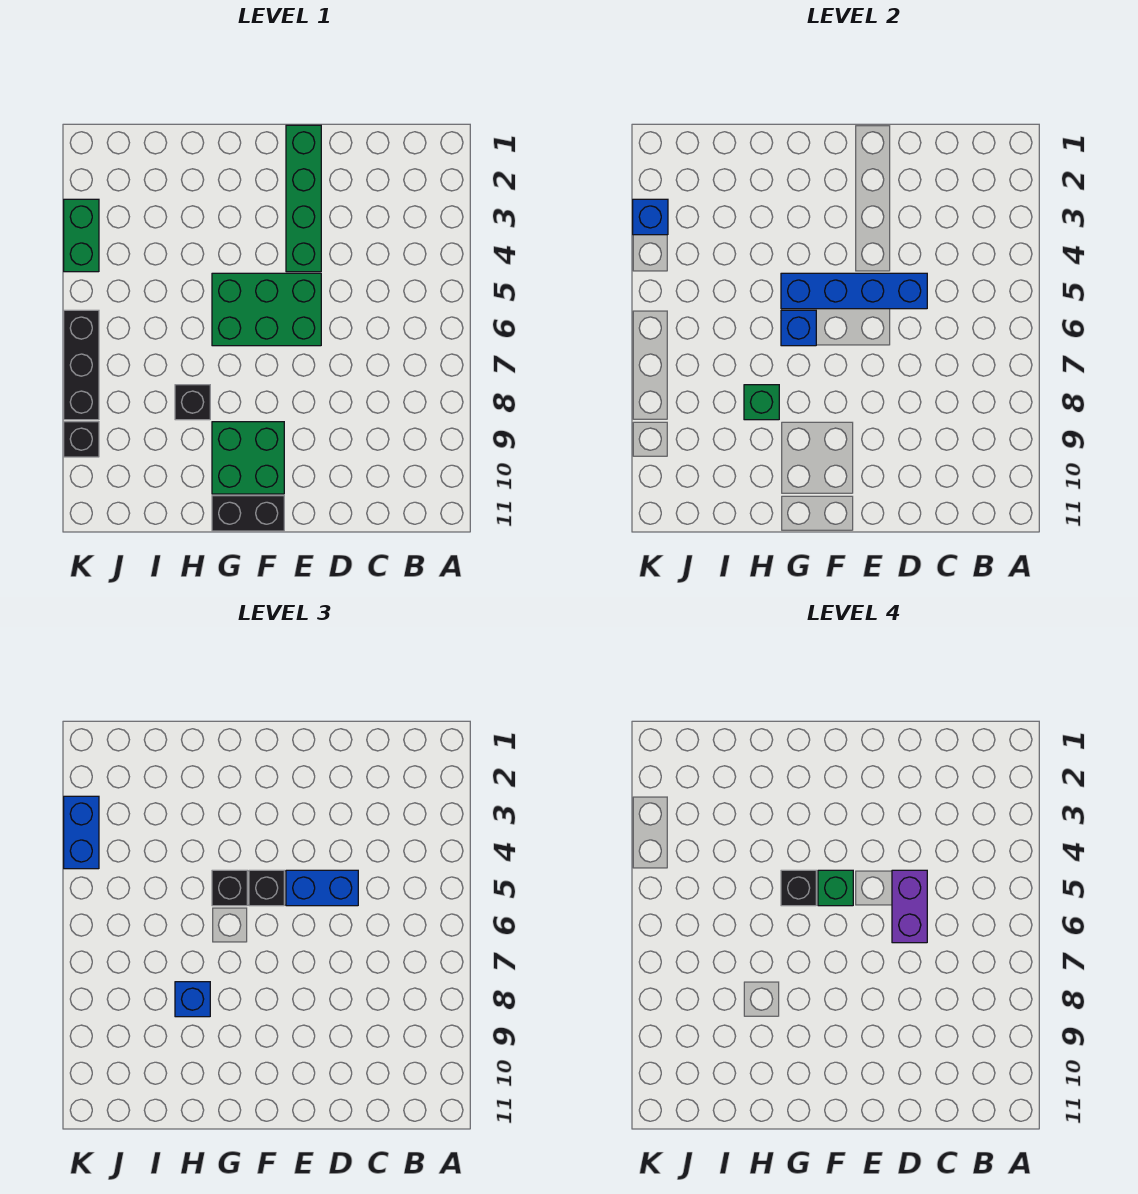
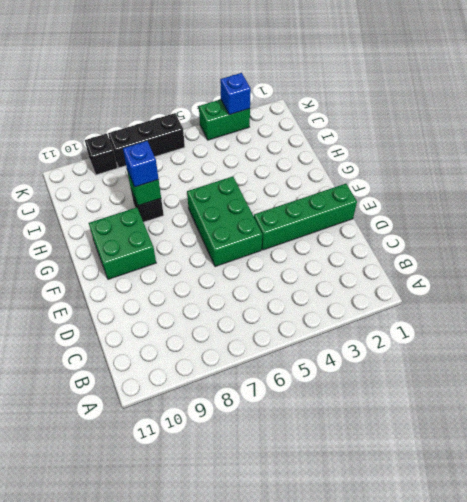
none -> black 1x2 brick [212,496,284,531]
none -> blue 1x4 brick [781,273,927,309]
none -> blue 1x1 brick [781,310,816,346]

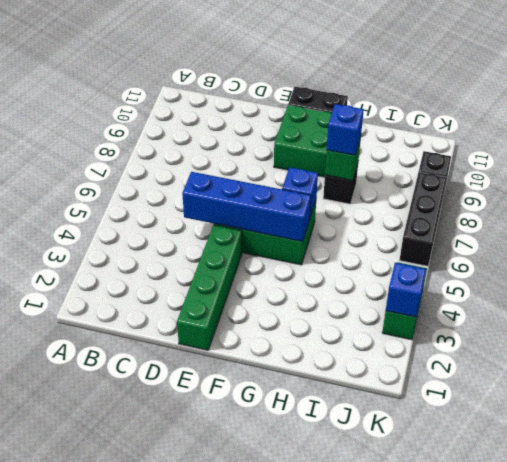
none -> blue 1x2 brick [286,870,358,906]
none -> black 1x1 brick [249,870,284,906]
none -> black 1x1 brick [212,870,247,906]

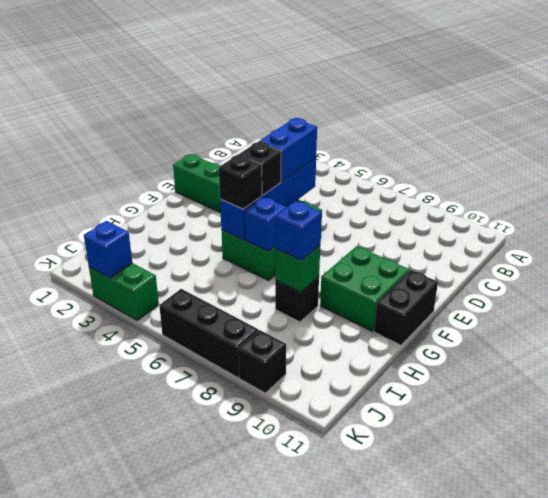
none -> blue 1x2 brick [64,796,99,869]
none -> purple 1x2 brick [892,870,927,943]
none -> green 1x1 brick [818,870,853,906]

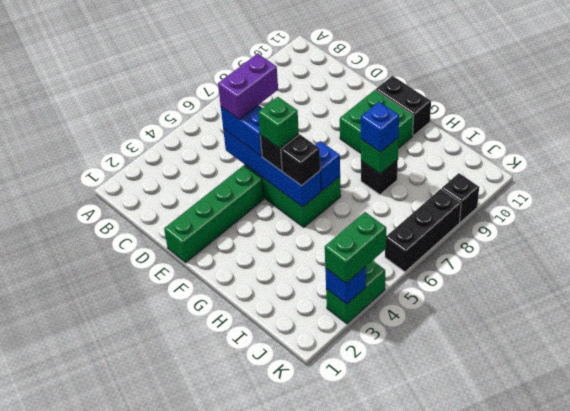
green 1x2 brick [325,212,386,283] -> blue 1x2 brick [64,796,99,869]
none -> black 1x1 brick [781,870,816,906]

